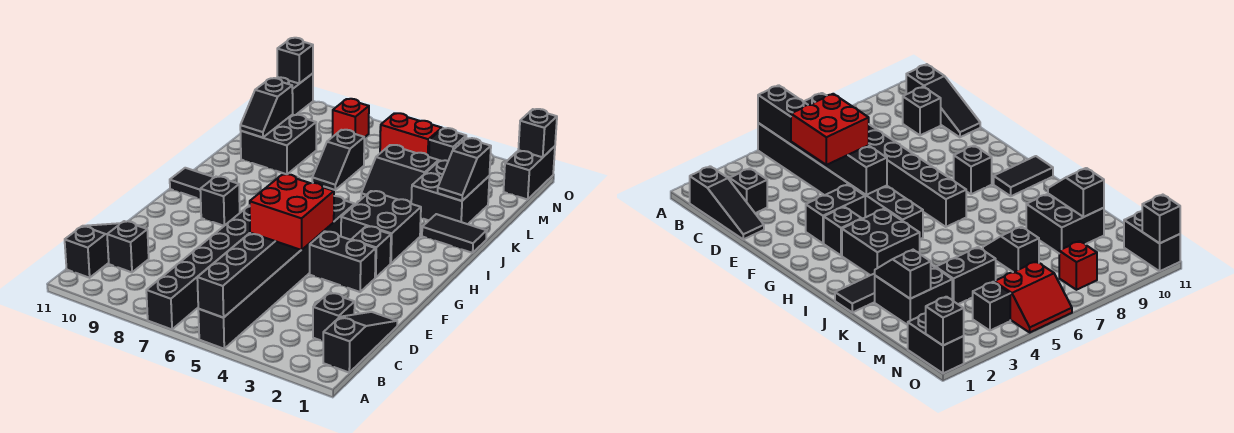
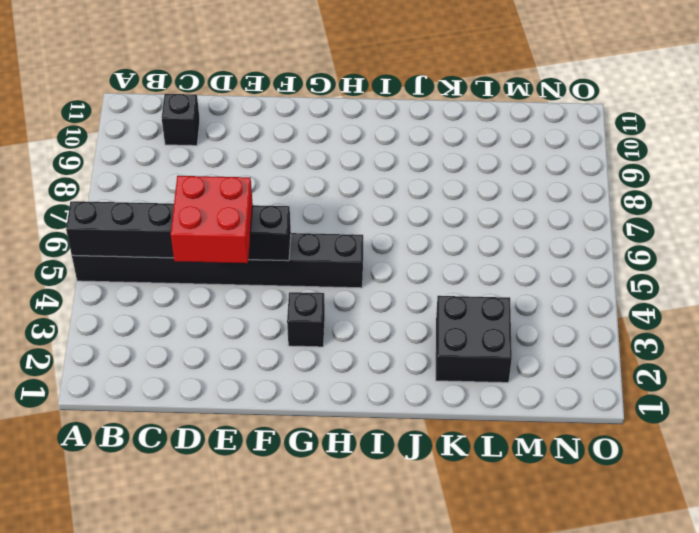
none -> black 1x8 brick [146,205,250,329]
none -> black 1x3 slope [323,312,397,372]
none -> black 1x3 slope [65,223,119,278]

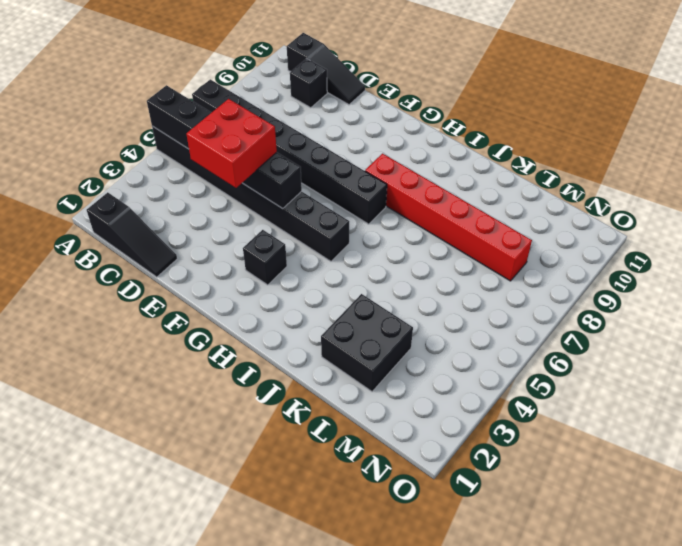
red 1x6 brick [365,154,532,281] -> none
none -> black 1x1 brick [313,293,355,341]
none -> black 1x2 brick [310,231,376,292]
none -> black 1x1 brick [200,176,240,226]

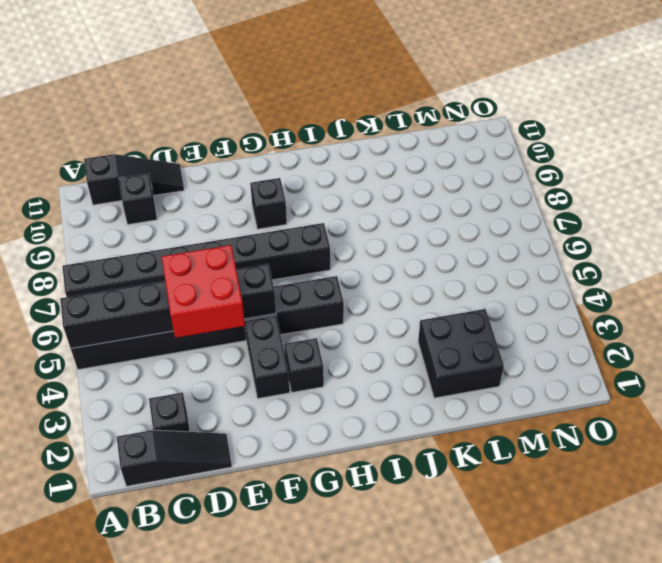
none -> black 2x2 brick [341,191,421,263]
none -> black 1x2 tile [170,168,214,199]
none -> black 1x2 tile [422,214,487,253]

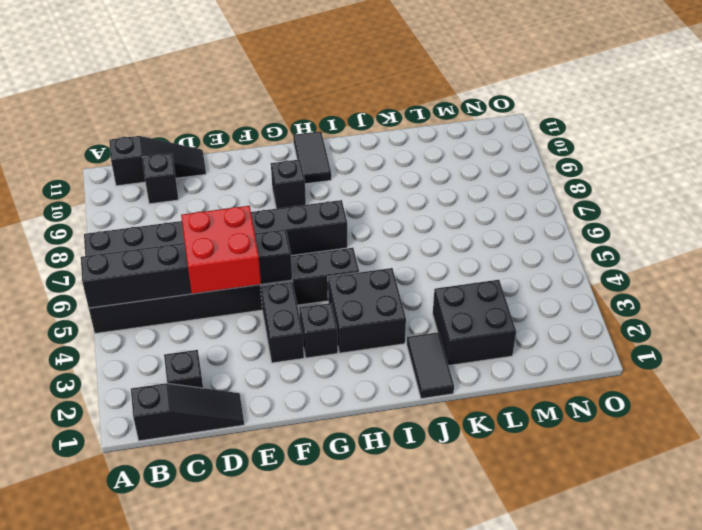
none -> black 2x2 slope [361,145,439,204]
none -> black 1x2 slope [312,130,364,190]
none -> black 2x2 brick [241,115,316,174]

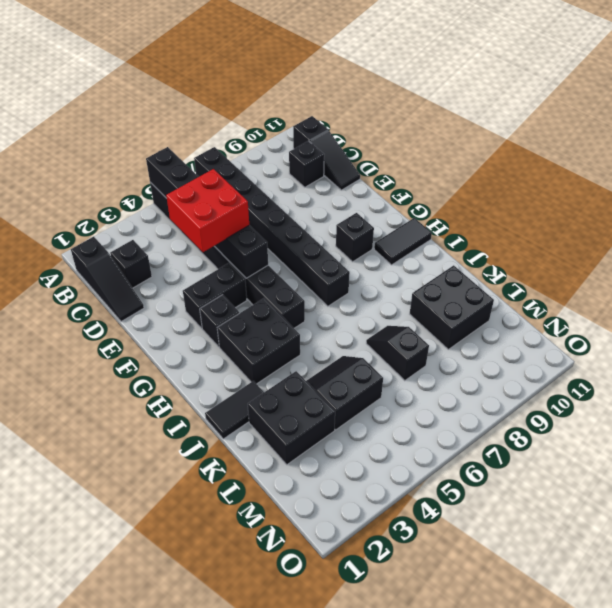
none -> black 1x2 brick [504,146,555,199]
none -> black 1x1 brick [429,128,466,161]
none -> red 2x2 slope [380,113,442,157]

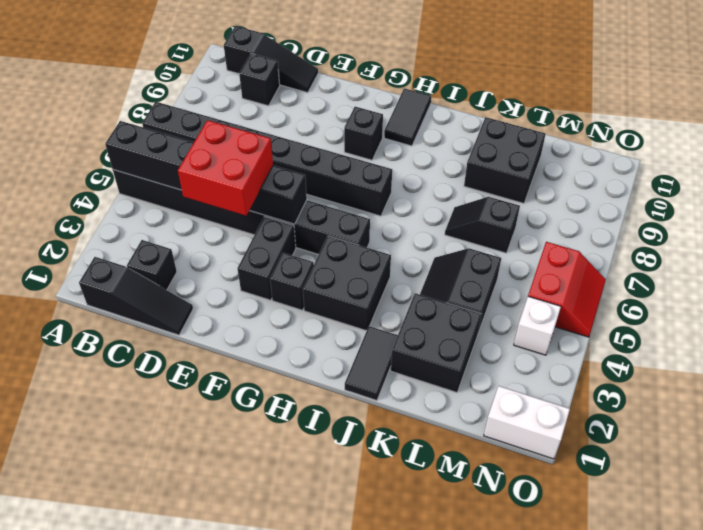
white 1x2 brick [484,386,570,459] -> black 1x2 brick [504,146,555,199]
white 1x1 brick [514,296,561,355] -> black 1x1 brick [429,128,466,161]
none -> red 1x1 brick [333,99,369,138]
none -> black 1x2 brick [277,74,313,115]
none -> black 1x2 slope [438,138,491,201]

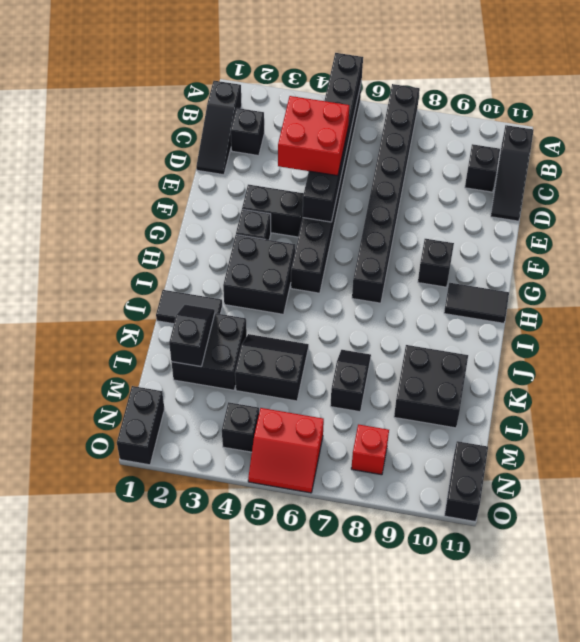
none -> black 1x2 slope [240,78,293,138]
none -> black 1x1 brick [518,109,557,157]
none -> black 1x1 brick [277,38,313,84]

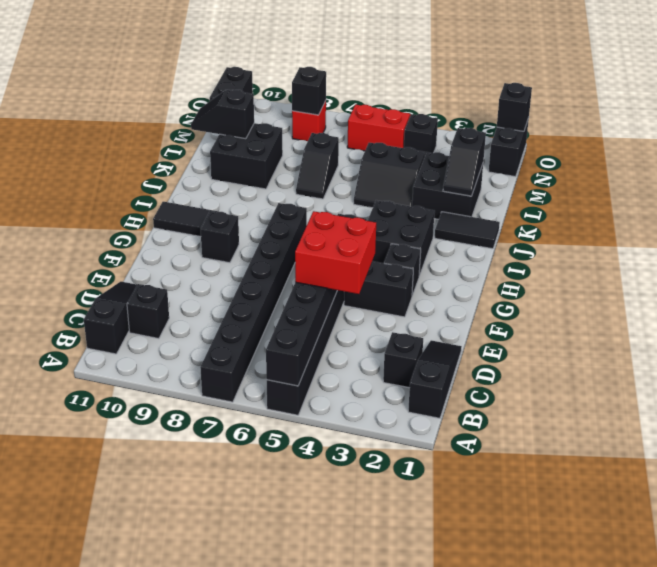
black 1x2 slope [191,90,254,139] -> black 1x2 slope turned to [240,78,293,138]
black 1x1 brick [292,67,326,115] -> black 1x1 brick moved to [277,38,313,84]

